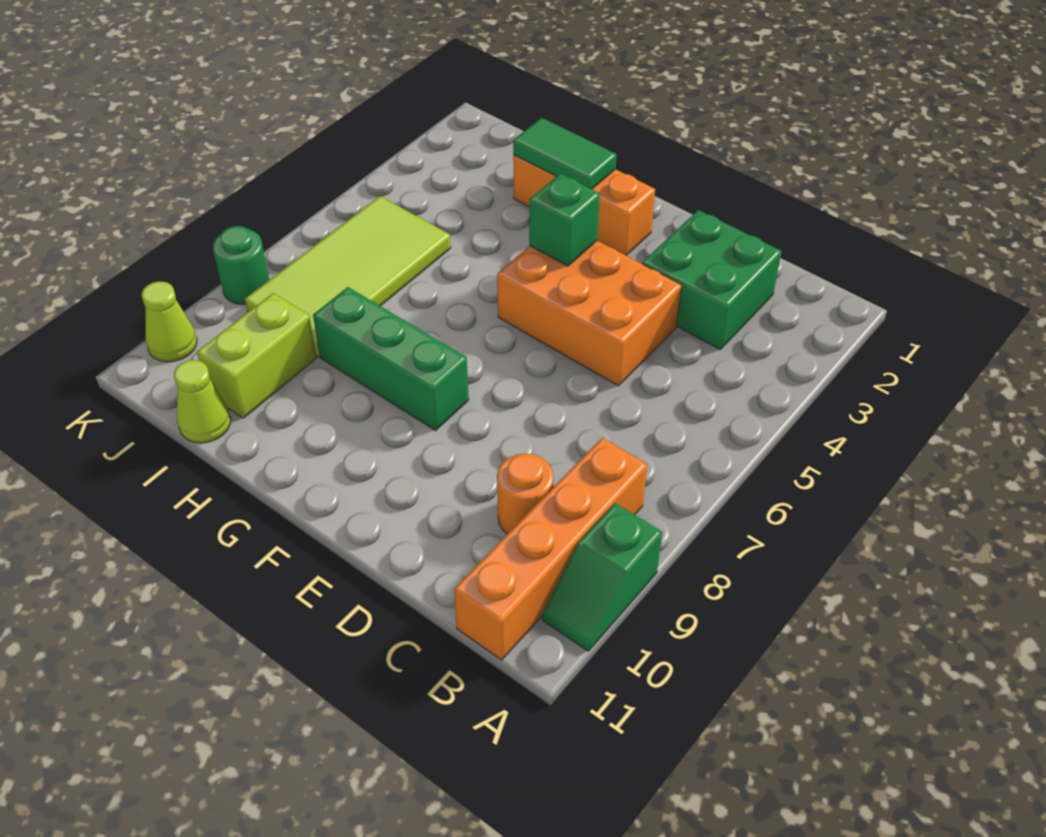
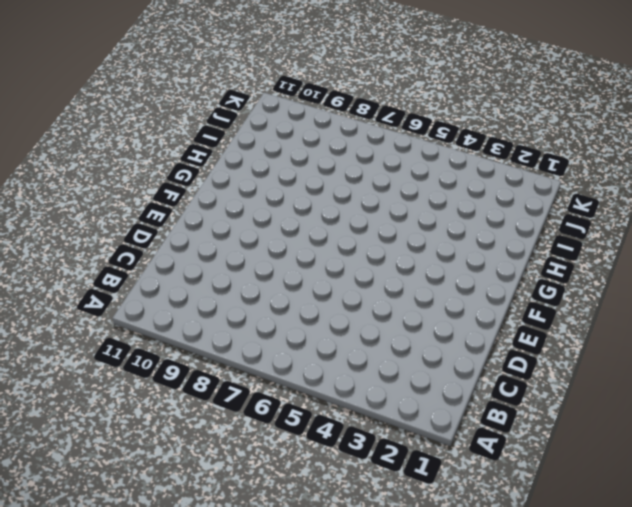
none -> green 1x2 slope [542,503,662,651]
none -> orange 1x4 brick [454,438,647,660]
none -> green 2x2 brick [642,210,782,349]

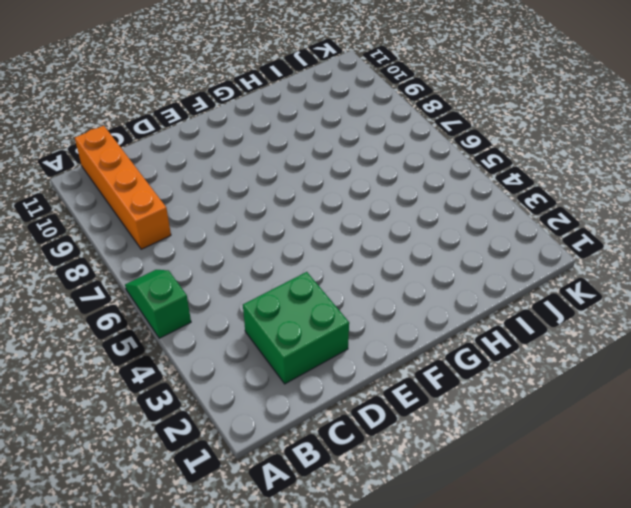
green 1x2 slope [125,270,191,338] -> green 1x2 slope moved to [542,503,662,651]
none -> orange 1x1 round brick [497,454,553,534]
none -> orange 2x3 brick [497,241,682,386]
none -> orange 1x3 brick [513,155,655,255]

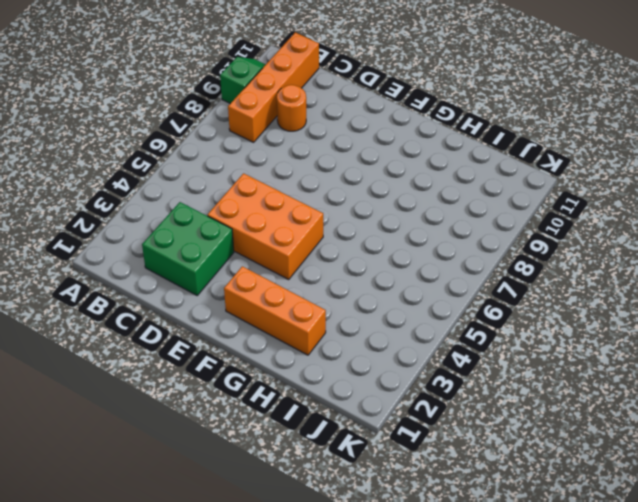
none -> green 1x3 brick [313,287,469,430]
none -> lime 2x4 tile [245,196,451,357]
none -> lime 1x2 brick [197,293,317,418]

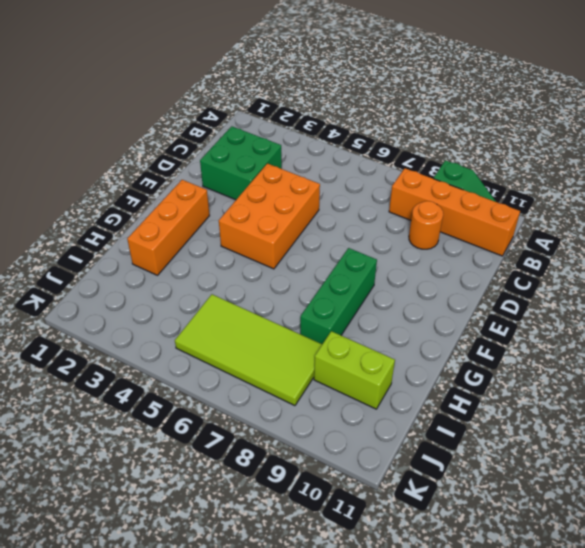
none -> lime 1x1 cone [174,360,231,443]
none -> green 1x1 round brick [213,226,269,305]
none -> lime 1x1 cone [142,282,197,362]

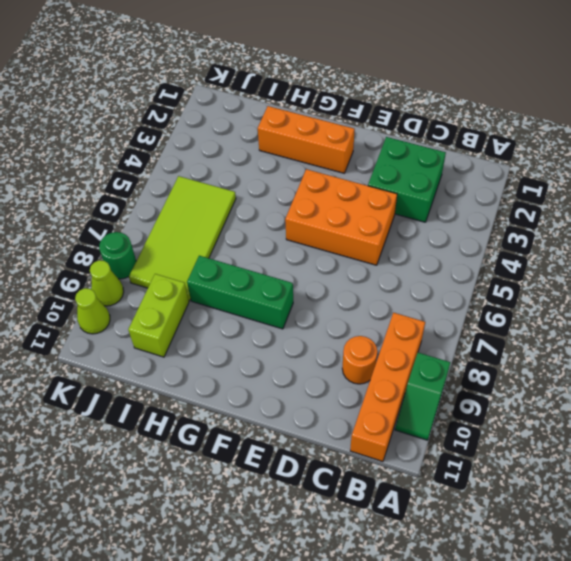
lime 1x1 cone [90,260,124,306] -> lime 1x1 cone moved to [174,360,231,443]
none -> green 1x1 brick [529,174,600,266]
none -> green 1x2 tile [513,118,617,189]

